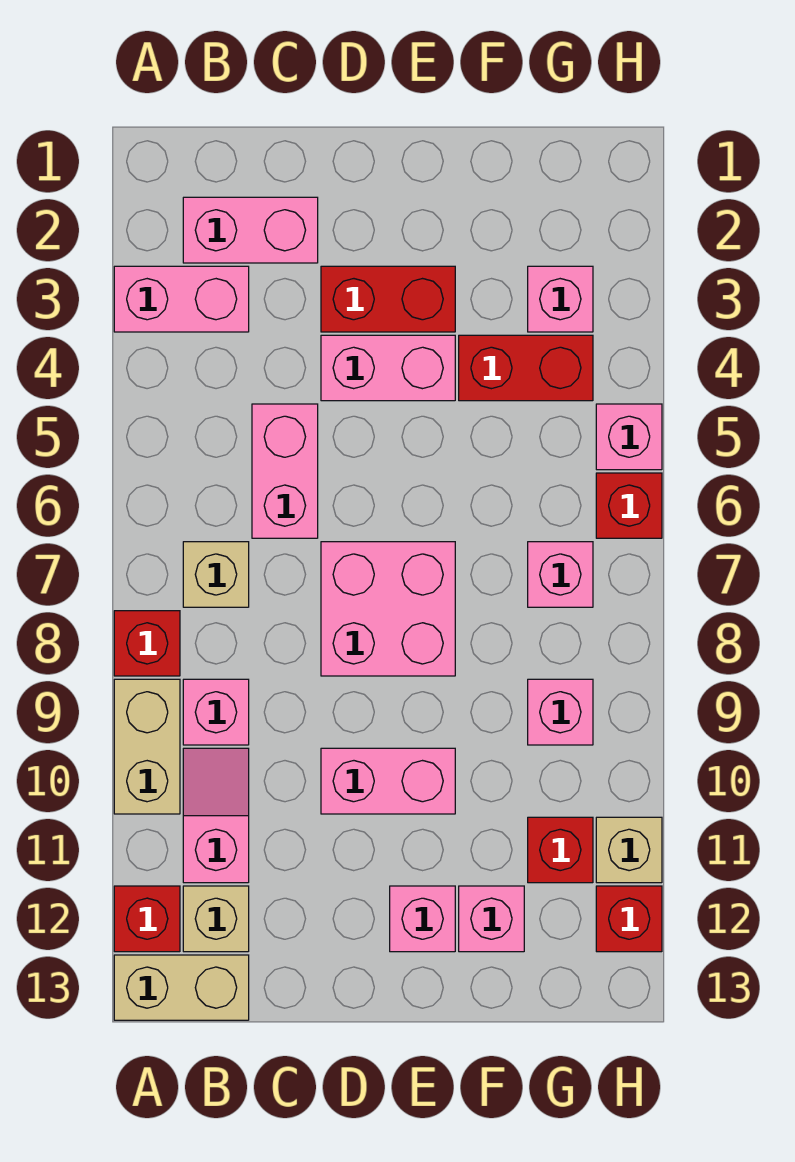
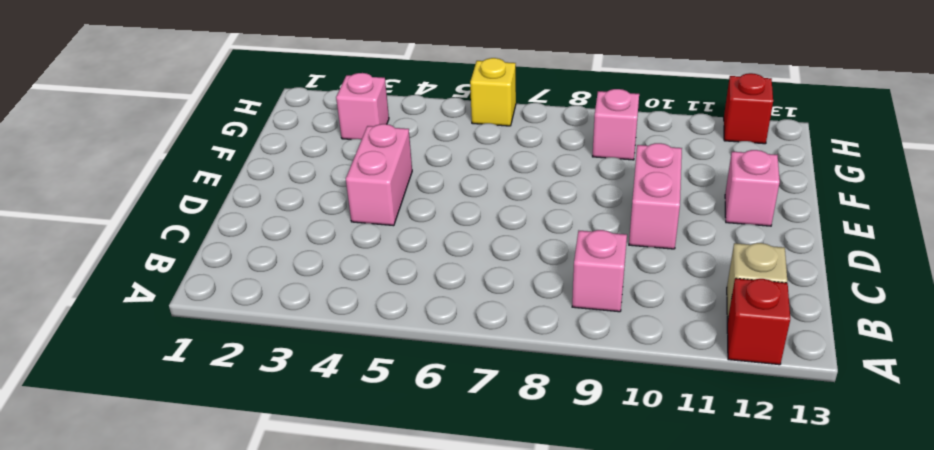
yellow 1x1 brick [470,58,516,126] -> red 1x1 brick [596,473,662,538]
none -> pink 1x2 brick [114,266,249,332]
none -> red 1x1 brick [114,611,180,676]
none -> tan 1x2 brick [114,679,180,814]

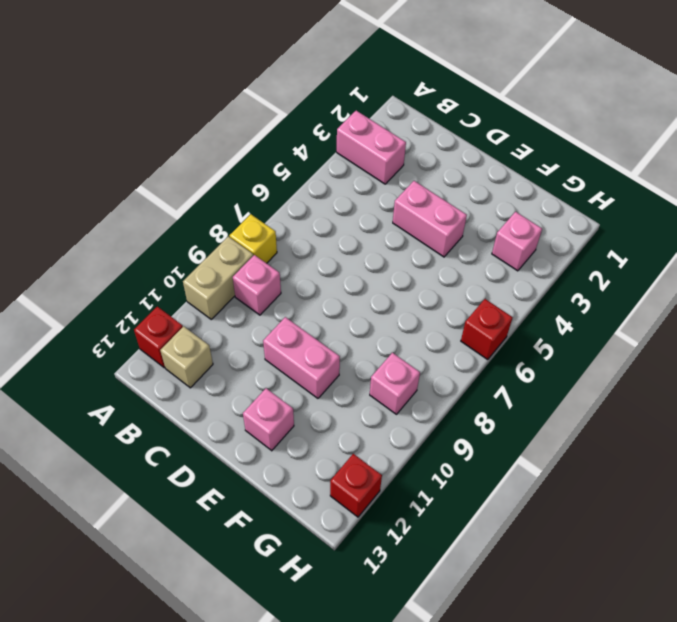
yellow 1x1 brick [229,214,277,263] -> red 1x1 brick [114,611,180,676]
none -> tan 1x2 brick [114,955,249,1020]
none -> pink 1x2 brick [183,197,318,263]
none -> tan 1x1 brick [183,542,249,607]

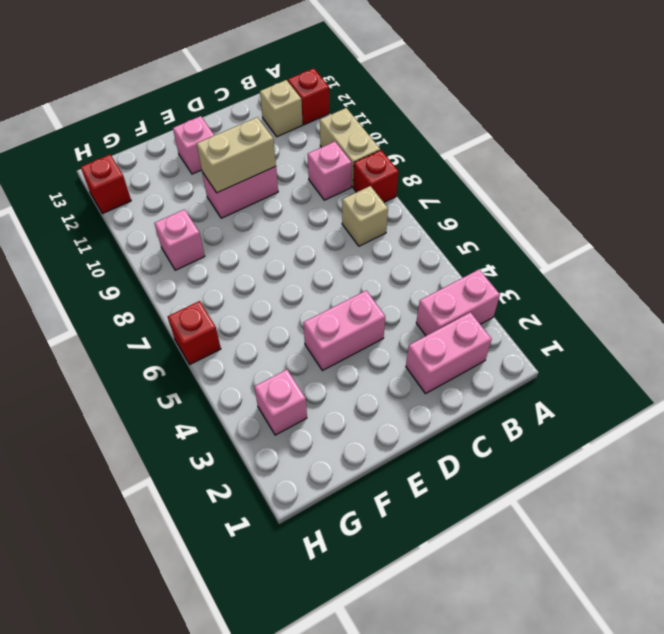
tan 1x2 brick [197,117,276,193] -> tan 1x2 brick moved to [114,955,249,1020]
none -> pink 1x2 slope [183,748,249,883]
none -> pink 1x2 brick [252,404,318,538]
none -> red 1x2 brick [321,266,455,332]

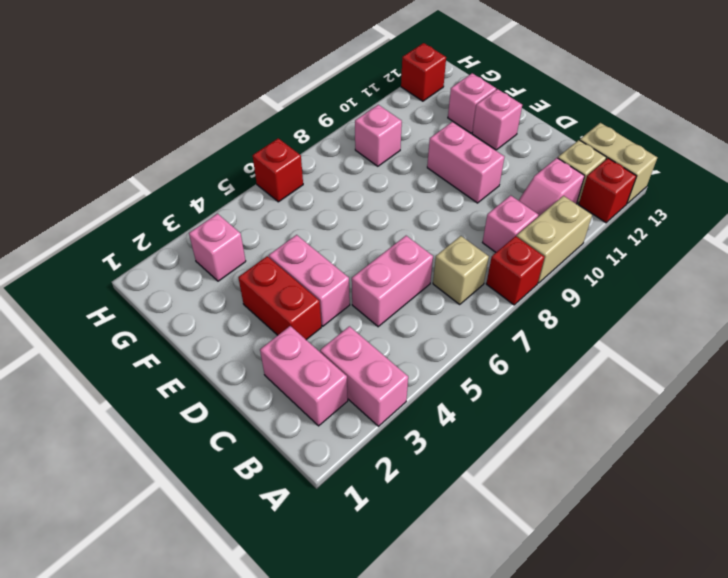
none -> pink 2x2 brick [321,542,455,676]
none -> red 1x2 brick [459,335,593,401]
none -> pink 1x1 brick [528,542,593,607]

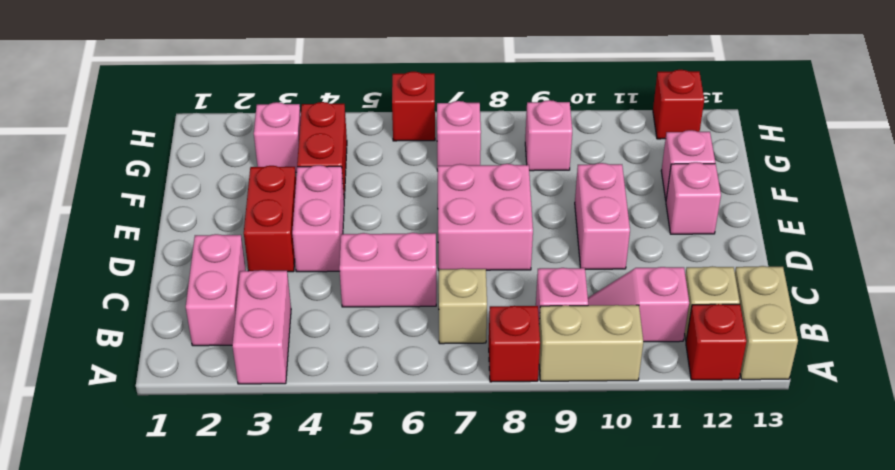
none -> red 1x1 brick [528,817,593,883]
none -> pink 1x1 brick [596,404,662,470]
none -> tan 1x1 brick [596,817,662,883]

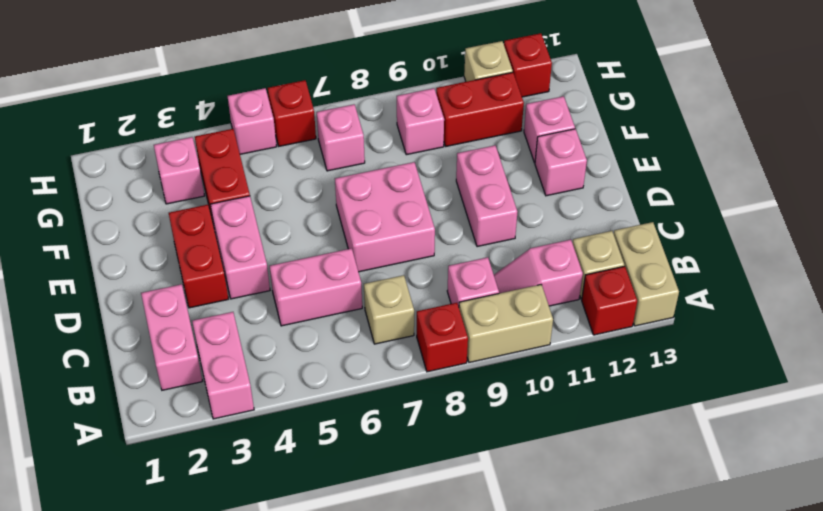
red 1x2 brick [436,72,524,146] -> red 1x1 brick [528,817,593,883]

